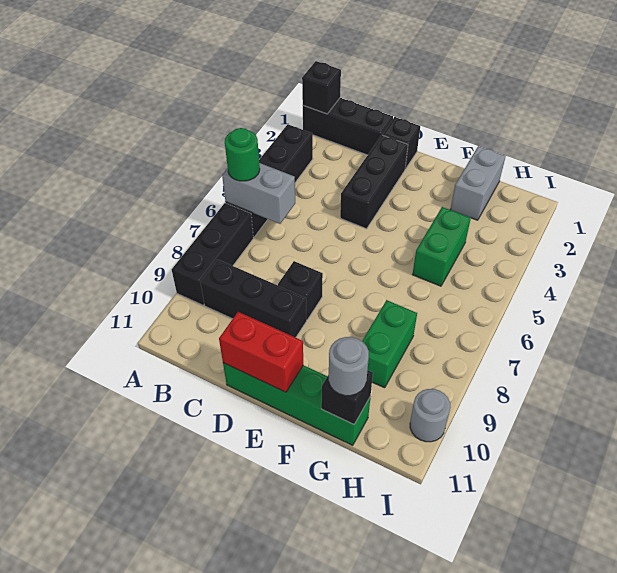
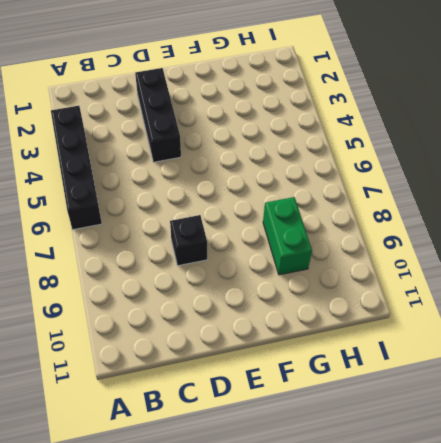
none -> black 1x3 brick [303,98,393,155]
none -> black 1x3 brick [172,203,253,305]
none -> black 1x3 brick [201,260,307,338]

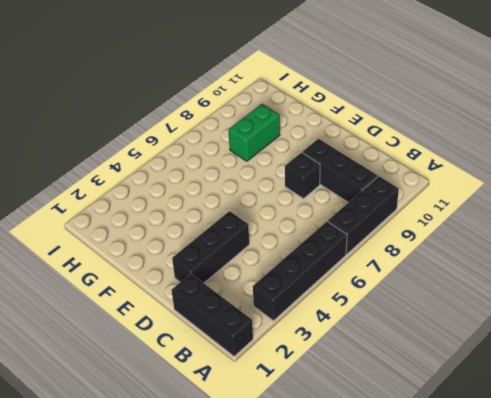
none -> black 1x1 brick [382,117,420,169]
none -> green 1x4 brick [223,363,371,445]
none -> grey 1x2 brick [450,146,506,220]

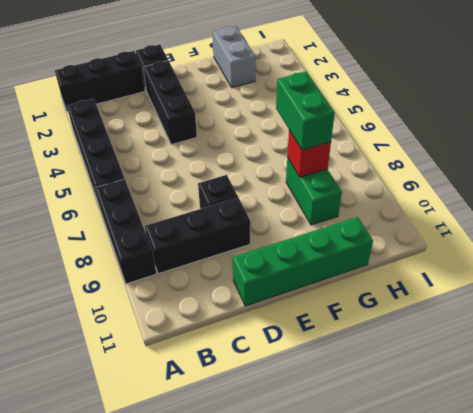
green 1x2 brick [276,72,335,150] -> green 1x2 brick moved to [413,207,471,286]
red 1x1 brick [287,130,331,177] -> none
none -> grey 1x1 round brick [410,389,451,442]
none -> black 1x1 brick [302,61,341,114]
none -> grey 1x2 brick [222,163,295,224]

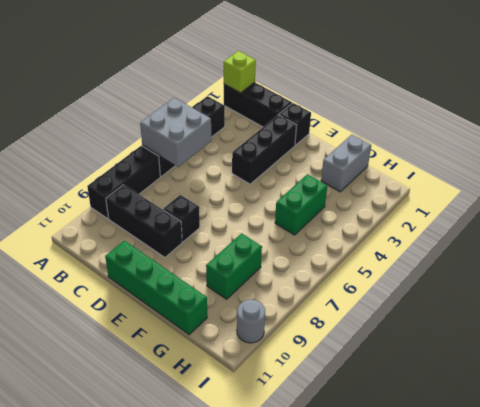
lime 1x1 brick [224,51,256,93] -> black 1x1 brick [302,61,341,114]
grey 2x2 brick [140,98,211,167] -> grey 1x2 brick [222,163,295,224]
none -> red 1x2 brick [219,312,303,392]
none -> black 1x1 brick [321,370,373,424]
none -> green 1x1 round brick [225,128,260,181]

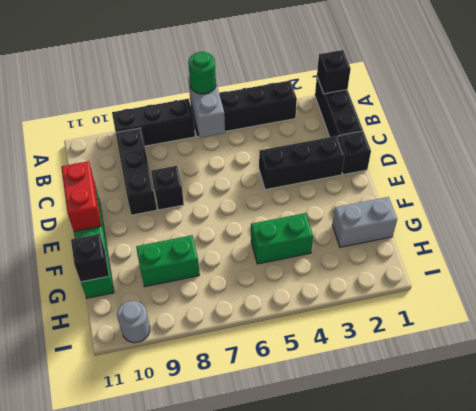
none -> grey 1x1 round brick [329,337,369,396]

